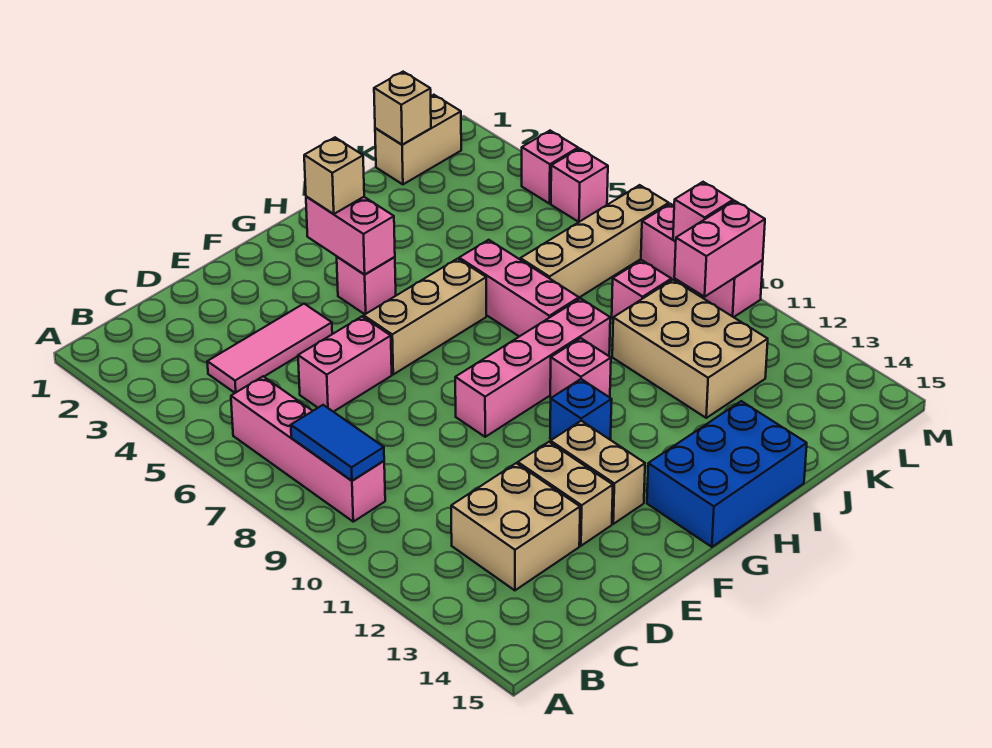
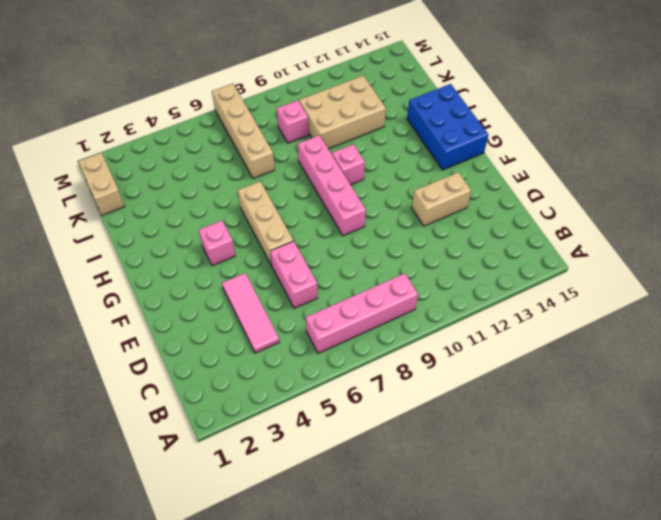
none -> tan 2x2 brick [451,463,580,590]
none -> tan 1x2 brick [550,421,645,524]
none -> blue 1x1 brick [550,379,612,440]

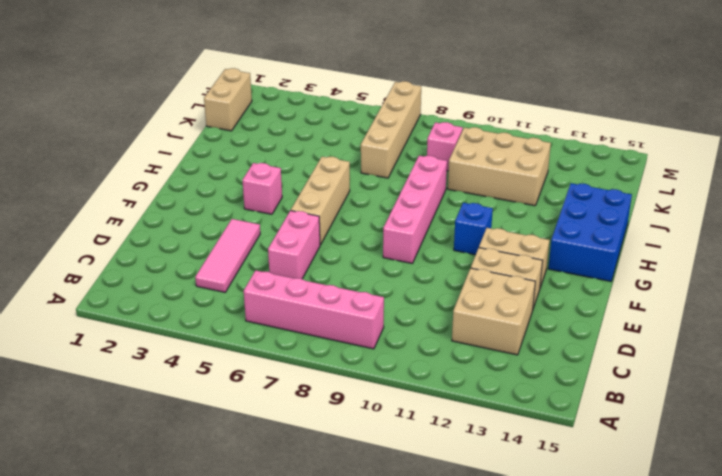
none -> pink 1x1 brick [550,338,611,398]
none -> pink 1x3 brick [459,240,579,337]
none -> pink 1x1 brick [522,131,578,204]

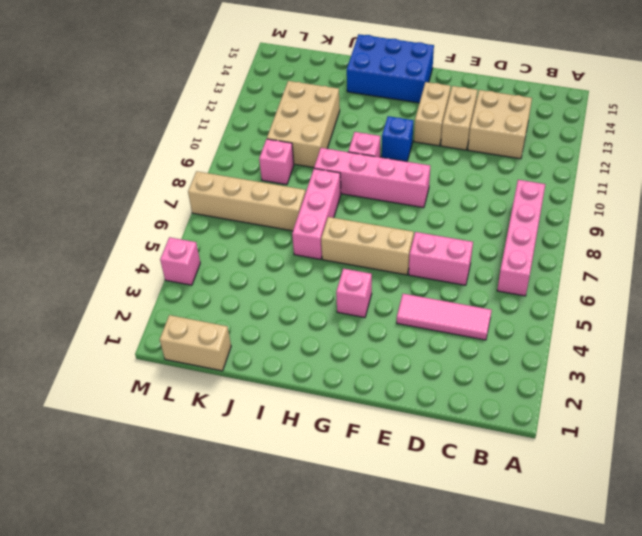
none -> pink 1x1 brick [551,149,608,222]
none -> pink 1x3 brick [641,204,763,317]
none -> blue 1x2 tile [291,405,384,481]

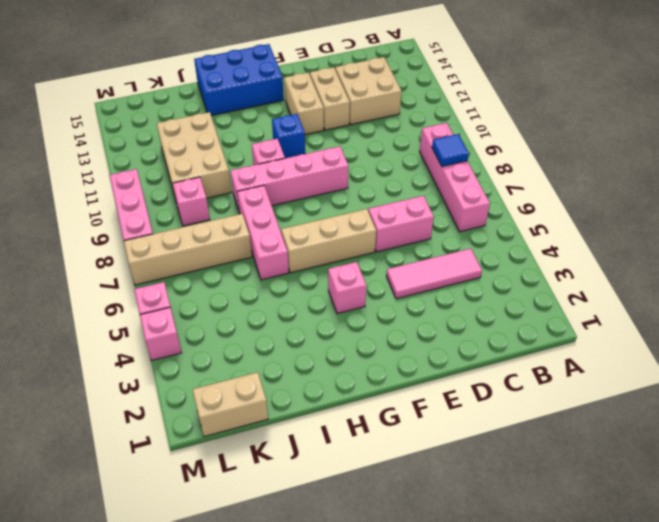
blue 1x1 tile [432,134,469,166] -> blue 1x2 tile [291,405,384,481]
none -> pink 1x2 brick [306,197,395,275]
none -> tan 1x1 brick [374,72,431,145]
none -> pink 1x2 brick [674,201,765,297]

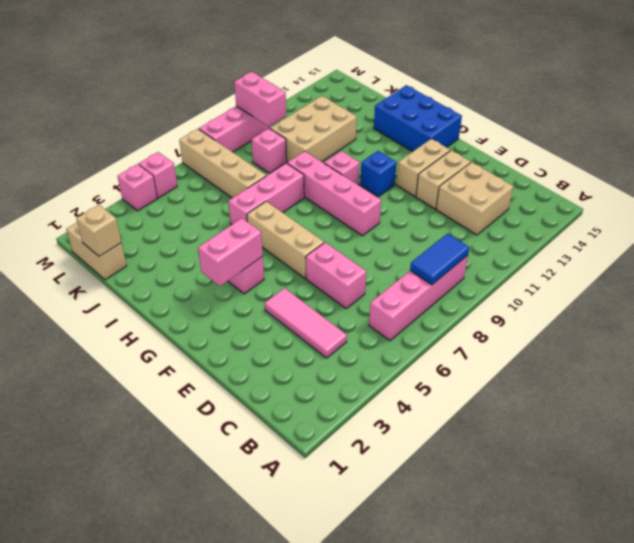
none -> pink 1x1 brick [673,182,733,241]
none -> tan 1x1 brick [304,138,364,214]

